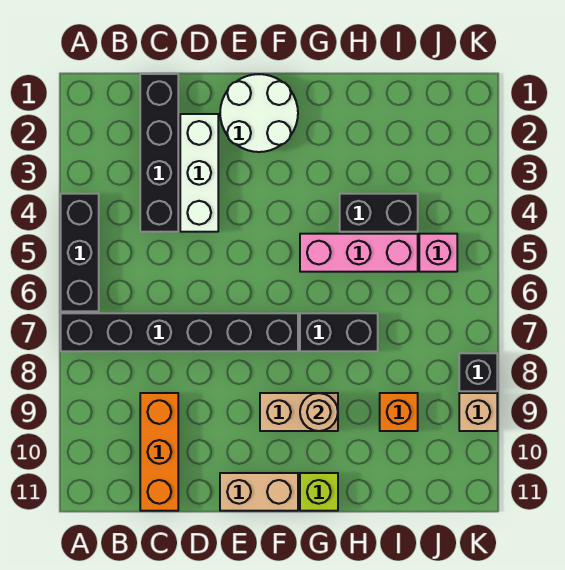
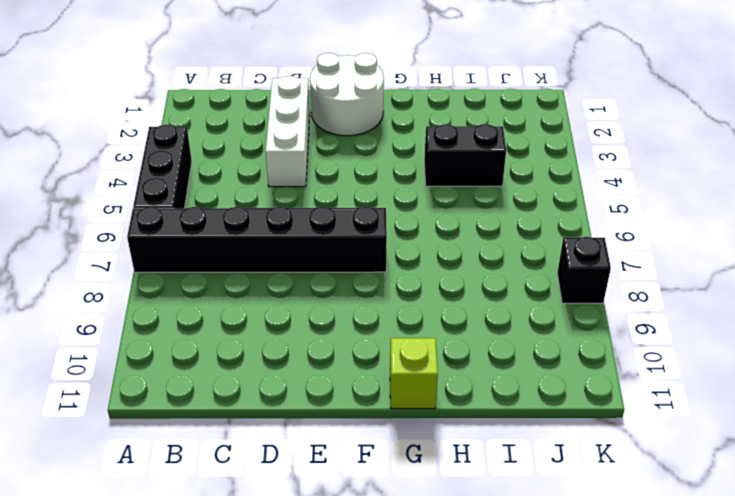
none -> black 1x4 brick [140,74,178,232]
none -> orange 1x3 brick [140,393,178,511]
none -> tan 1x2 brick [220,473,298,511]

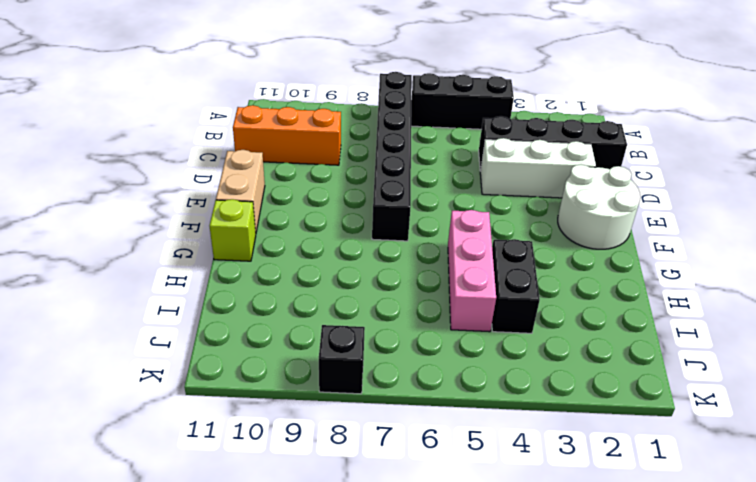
none -> tan 1x2 brick [260,393,338,431]
none -> black 1x2 brick [300,313,378,351]
none -> orange 1x1 brick [380,393,418,431]

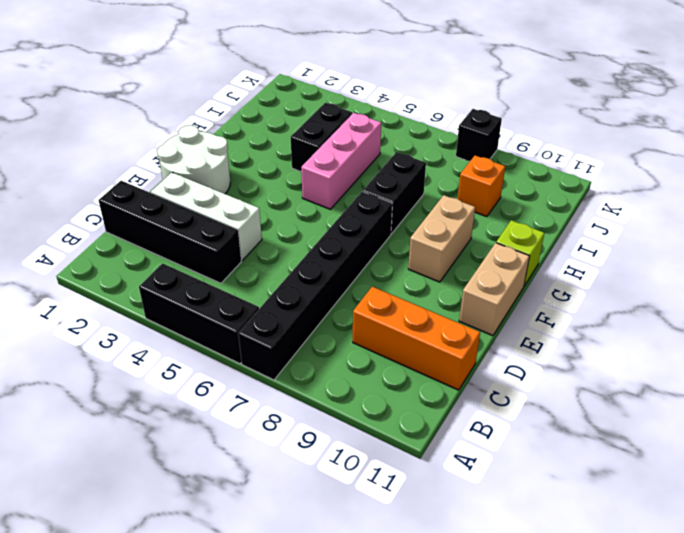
none -> pink 1x1 brick [419,234,457,272]
none -> tan 1x1 brick [459,393,497,431]
none -> tan 1x1 round brick [300,393,338,431]

